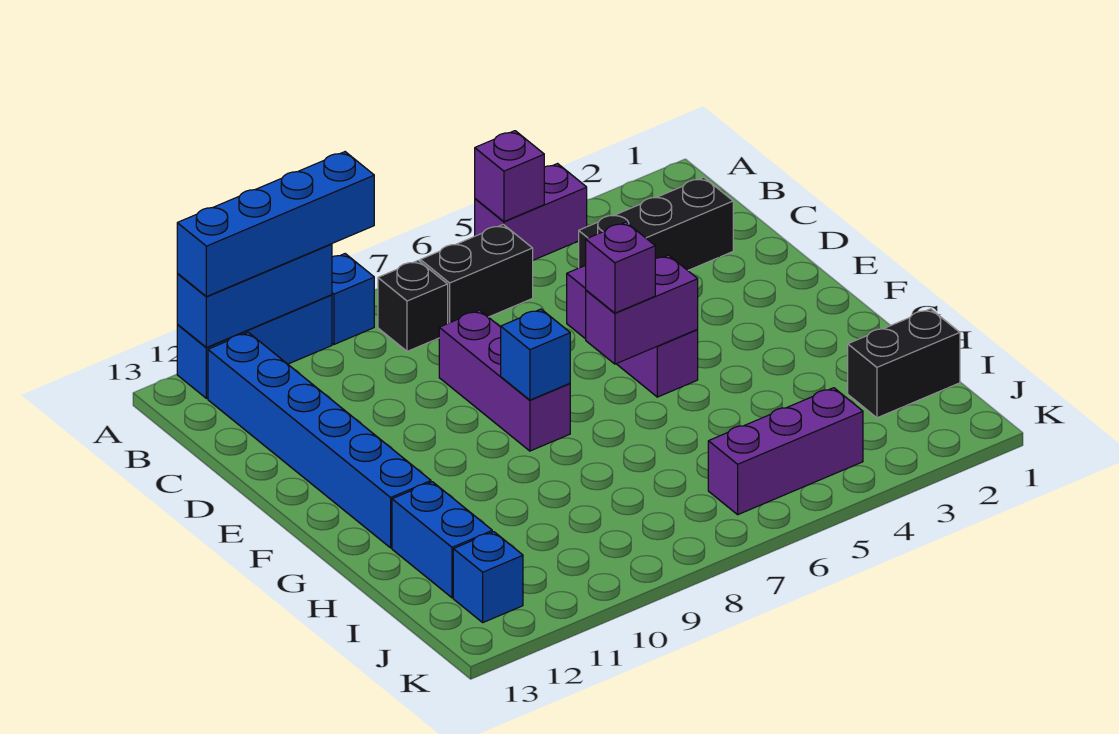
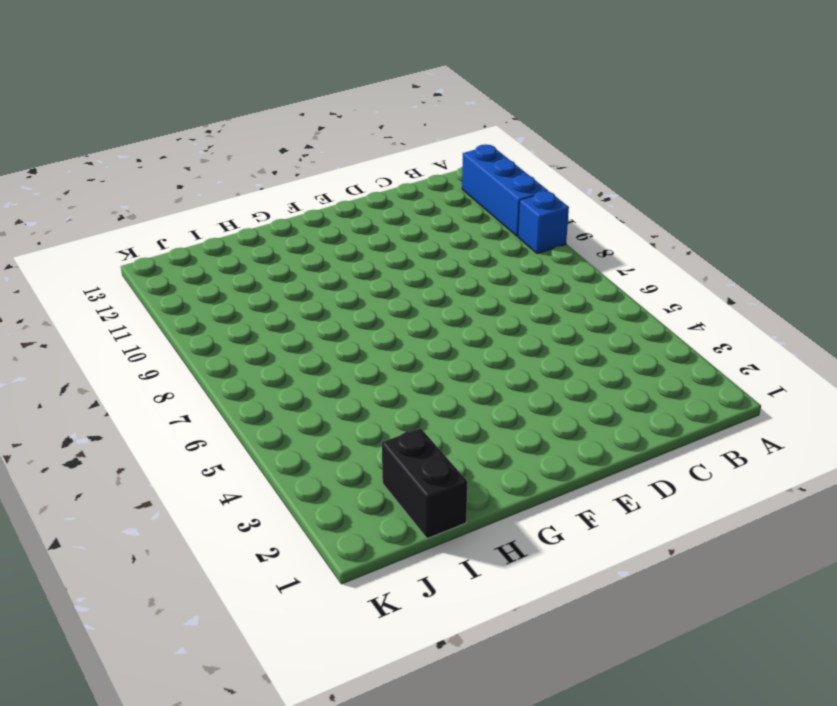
none -> purple 1x2 brick [475,164,587,260]
none -> black 1x2 brick [420,224,533,323]
none -> black 1x1 brick [378,260,448,351]

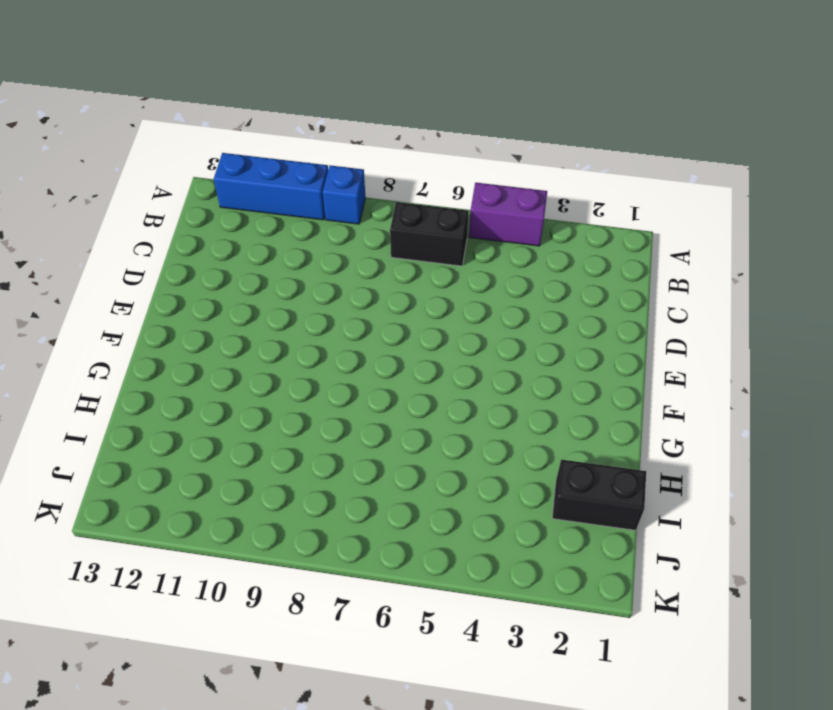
none -> black 1x1 brick [378,260,448,351]
none -> blue 1x6 brick [208,332,431,548]
none -> black 1x3 brick [579,177,733,270]

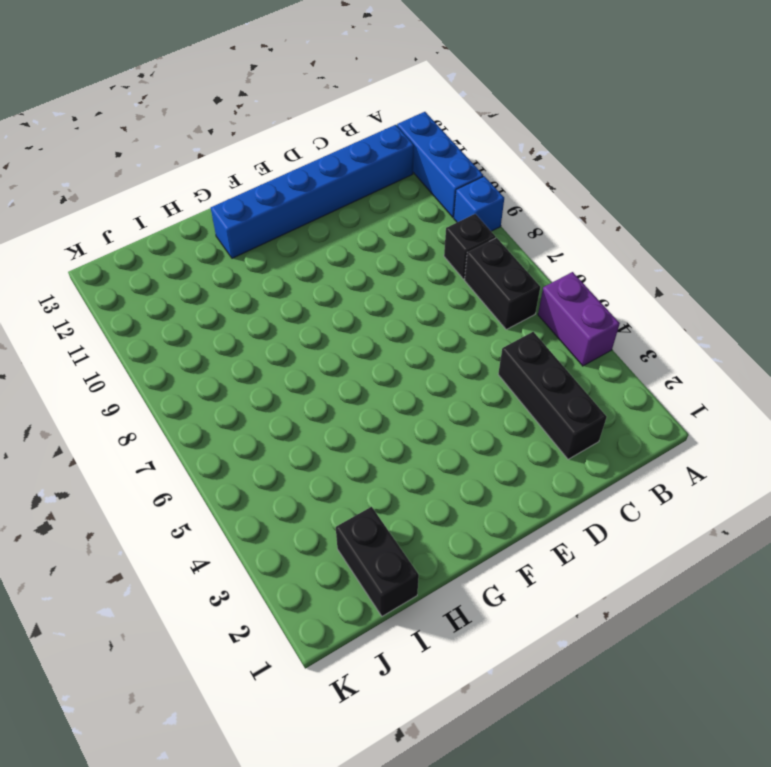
none -> purple 1x3 brick [567,265,698,397]
none -> purple 1x3 brick [439,310,570,451]
none -> blue 1x2 brick [392,482,492,598]

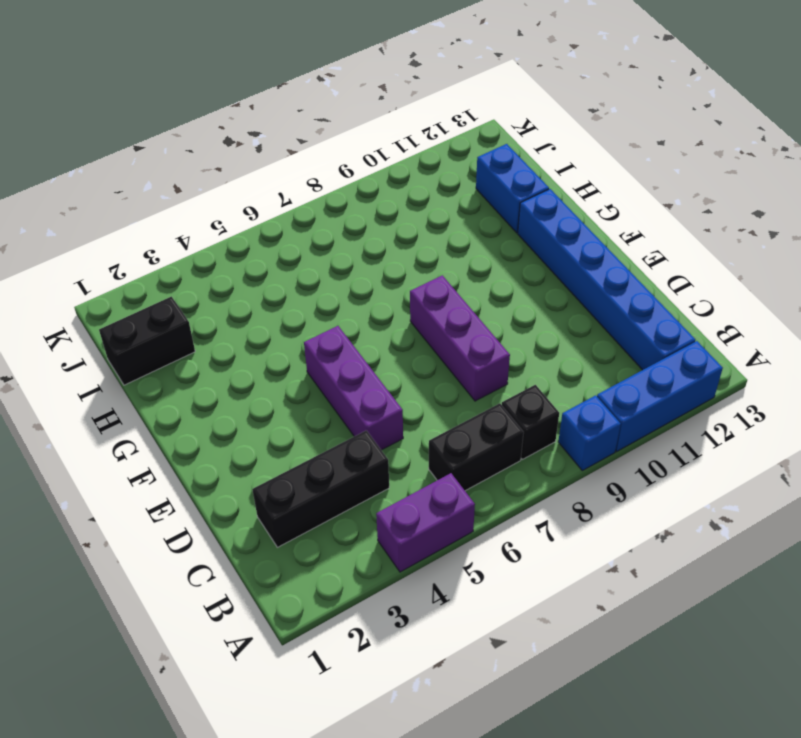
none -> purple 1x3 brick [708,388,863,515]
none -> blue 1x1 brick [453,532,523,622]
none -> purple 1x1 brick [475,131,544,222]

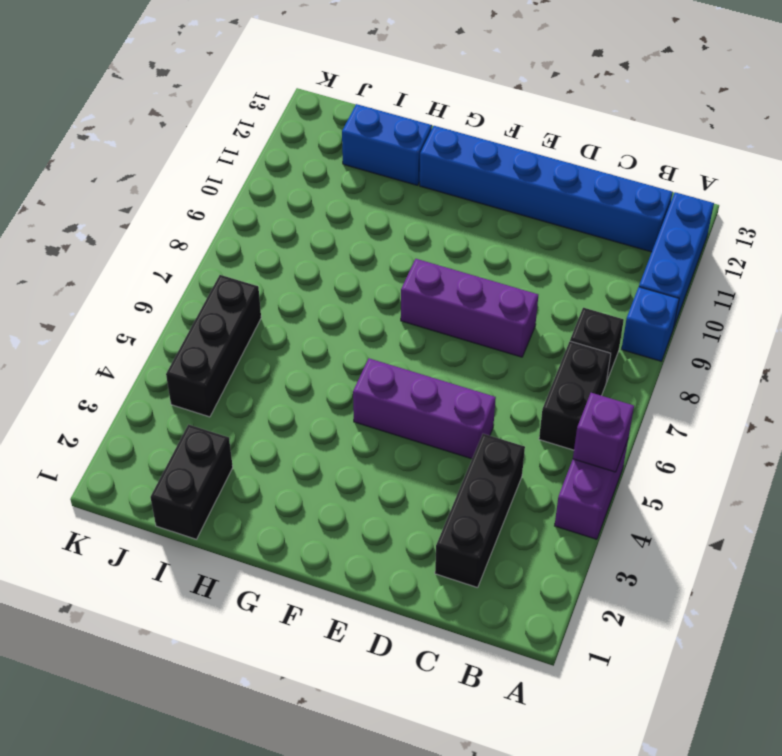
black 1x3 brick [166,275,261,417] -> purple 1x3 brick [708,388,863,515]
none -> blue 1x1 brick [453,532,523,622]
none -> blue 1x3 brick [177,244,332,348]
none -> purple 1x2 brick [586,255,698,364]

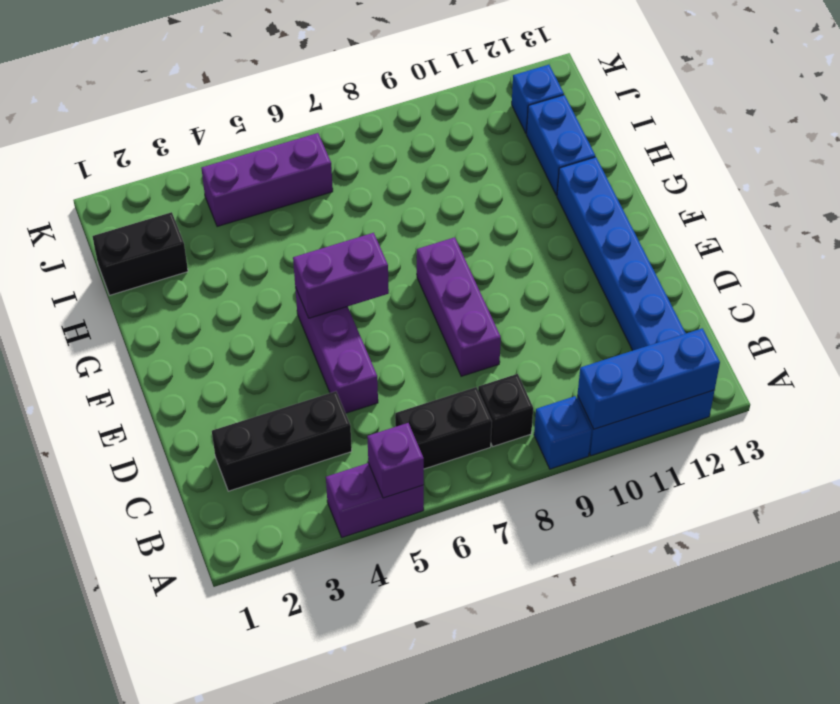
none -> blue 1x1 brick [501,309,570,400]
none -> blue 1x4 brick [177,152,374,297]
none -> purple 1x1 brick [586,222,655,313]

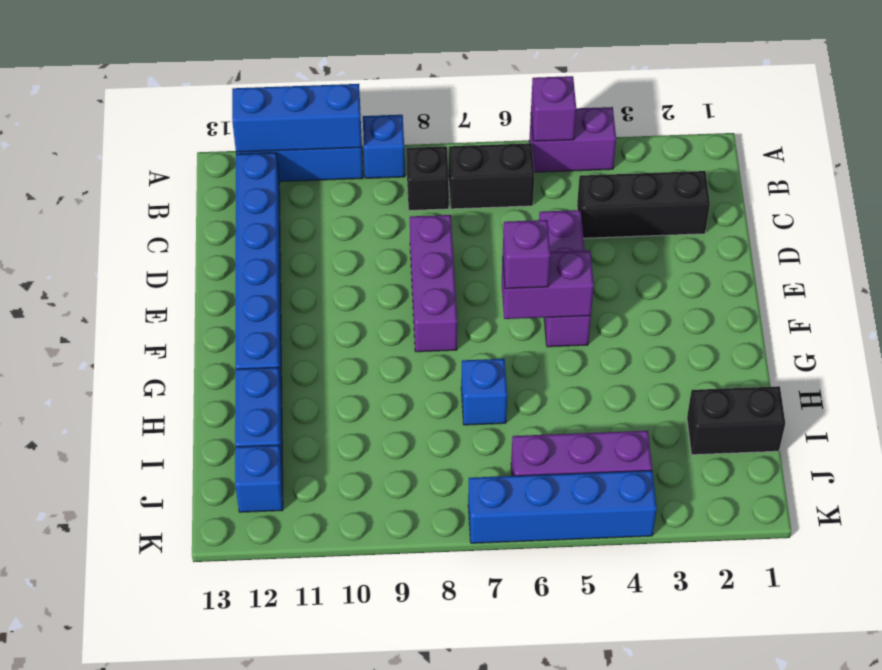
blue 1x1 brick [461,359,507,425] -> blue 1x1 brick moved to [501,309,570,400]
blue 1x4 brick [468,470,657,543] -> blue 1x4 brick moved to [177,152,374,297]

